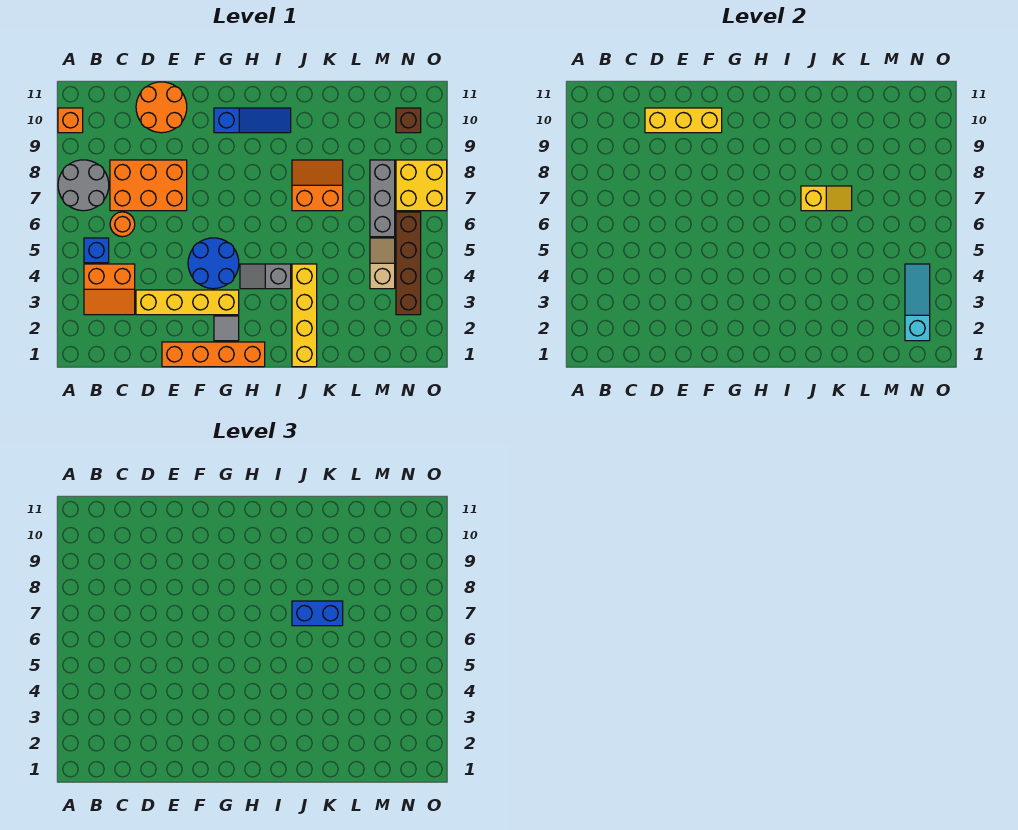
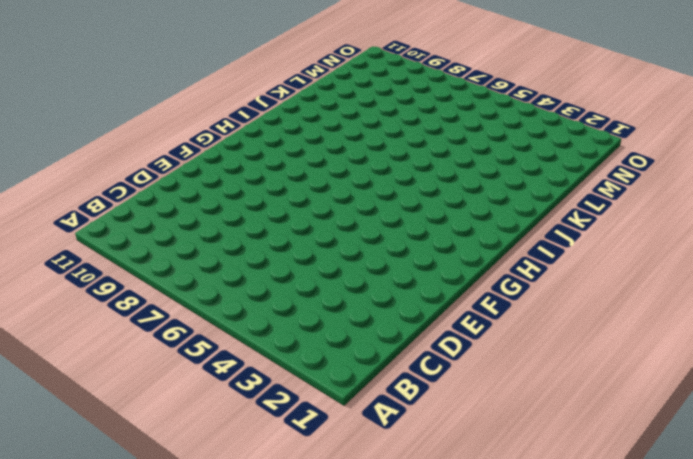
none -> grey 2x2 round brick [58,160,109,211]
none -> orange 1x1 brick [58,108,83,133]
none -> orange 2x2 slope [84,264,135,315]

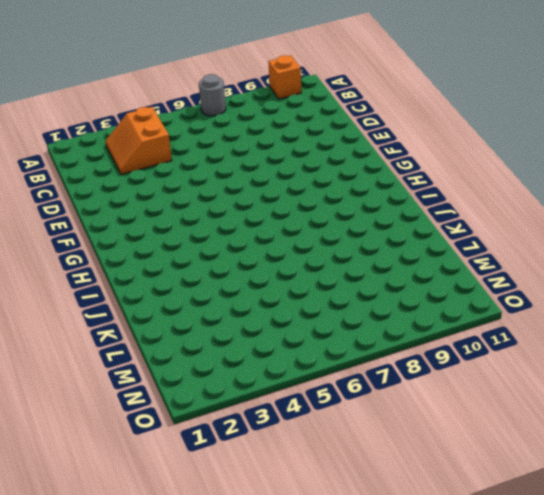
grey 1x1 round brick [199,74,226,116] -> grey 2x2 round brick [58,160,109,211]
none -> blue 1x1 brick [84,238,109,263]
none -> orange 1x1 round brick [110,212,135,237]
none -> orange 2x3 brick [110,160,187,211]

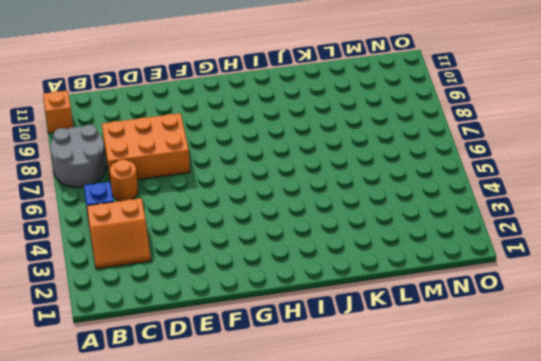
none -> yellow 1x4 brick [136,290,239,315]
none -> orange 2x2 round brick [136,82,187,133]
none -> orange 1x4 brick [162,342,265,367]

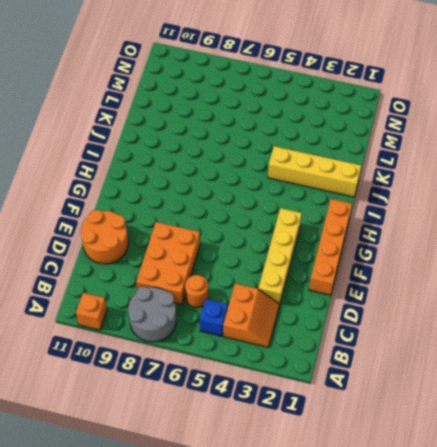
none -> blue 2x2 round brick [188,238,239,289]
none -> grey 1x1 tile [214,316,239,341]
none -> blue 1x3 slope [214,108,291,133]

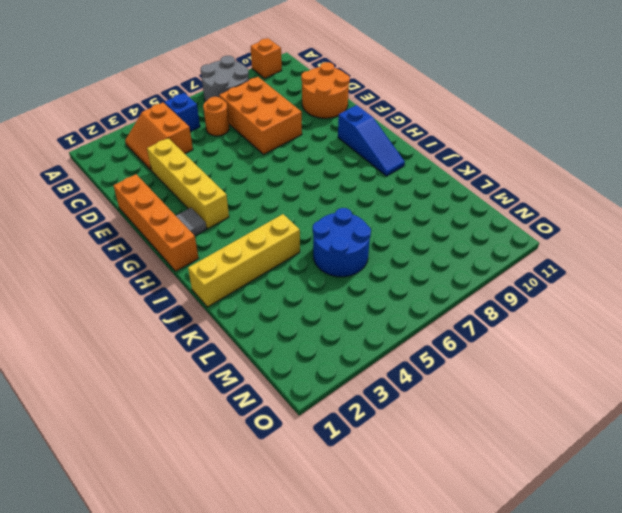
blue 2x2 round brick [313,208,371,277] -> blue 2x2 round brick moved to [188,238,239,289]
none -> grey 1x2 slope [240,264,291,289]
none -> orange 2x2 slope [292,160,343,211]
none -> tan 1x2 slope [370,238,395,289]

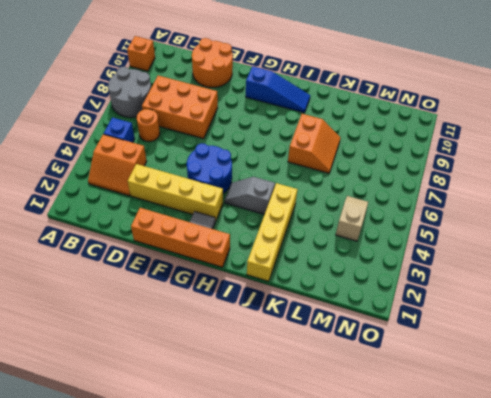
orange 2x2 slope [288,114,340,173] -> orange 2x2 slope turned to [292,160,343,211]
none -> grey 1x3 brick [370,160,395,237]
none -> brown 1x4 brick [396,212,421,315]
none -> yellow 2x2 brick [396,160,447,211]

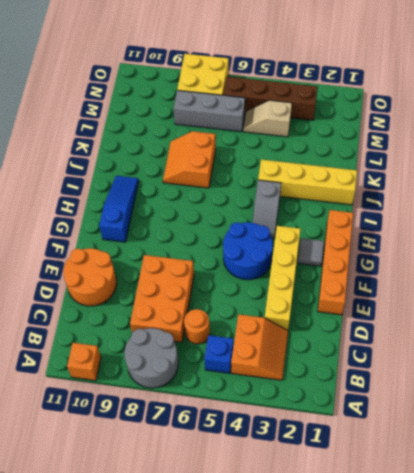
none -> brown 1x1 brick [396,108,421,133]
none -> yellow 1x3 brick [645,108,722,133]
none -> yellow 1x2 slope [801,186,852,211]

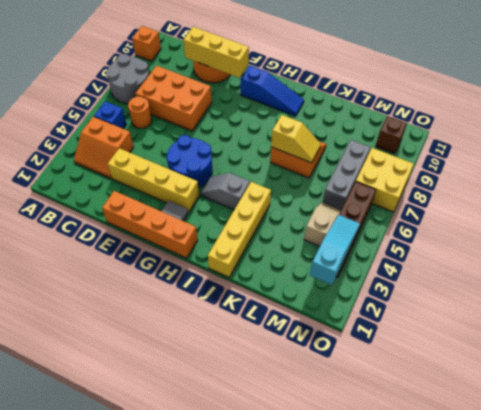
none -> blue 1x2 brick [292,601,343,626]

